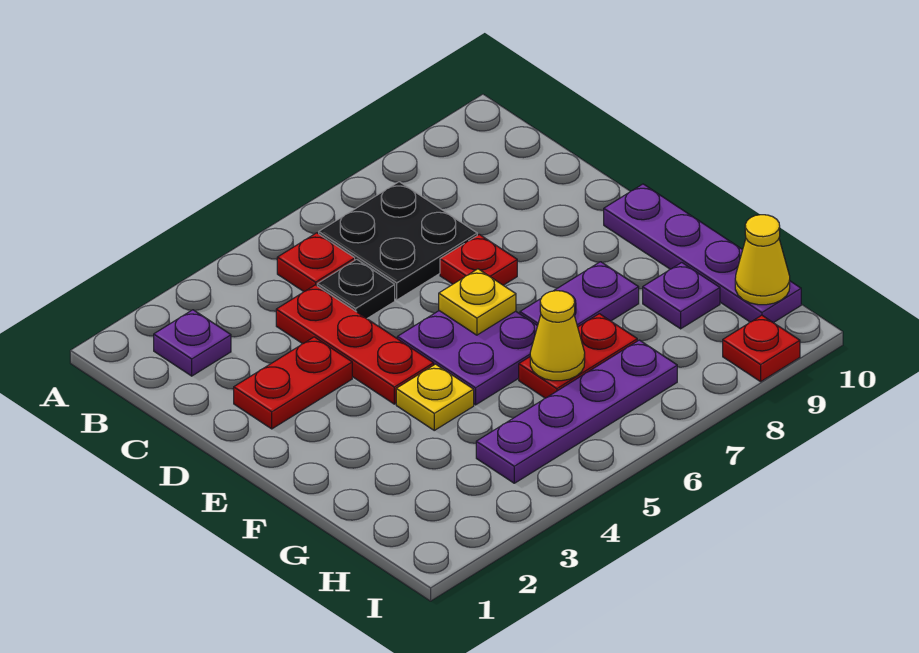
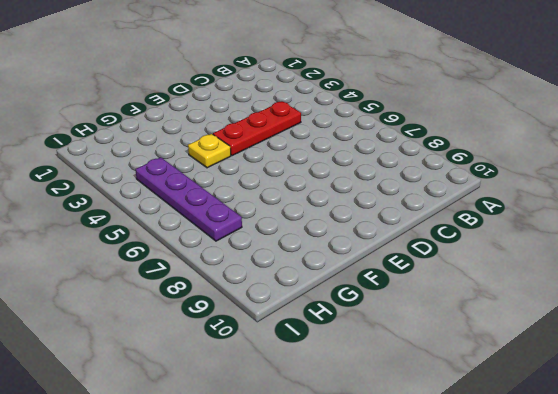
none -> purple 1x1 plate [154,310,231,376]
none -> red 1x1 plate [277,233,355,292]
none -> black 2x2 plate [319,182,477,300]

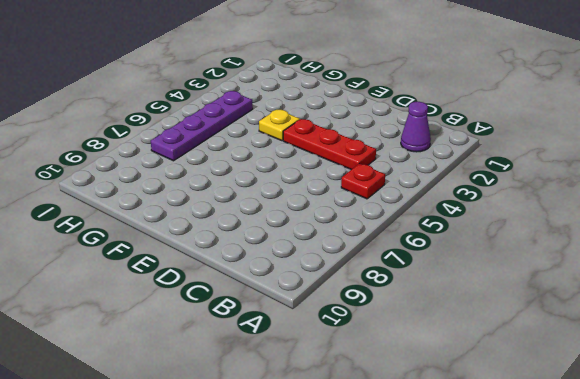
purple 1x1 cone [401,102,431,152] -> purple 1x1 plate [154,310,231,376]
none -> black 2x2 plate [319,182,477,300]
none -> black 1x1 plate [317,259,395,319]
none -> red 1x2 plate [234,337,352,429]

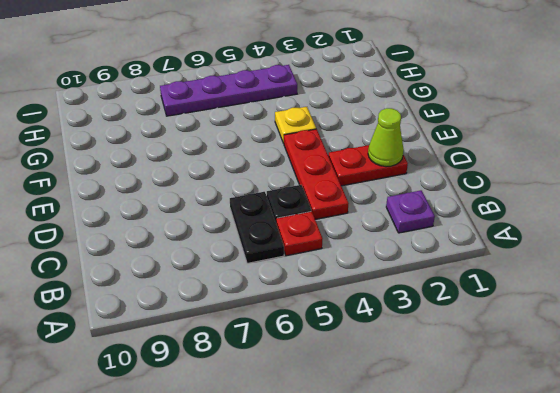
black 1x2 plate [230,192,284,263] -> black 2x2 plate [319,182,477,300]
lime 1x1 cone [368,108,404,167] -> none
none -> red 1x1 plate [440,234,517,285]
none -> purple 2x2 plate [397,311,537,405]
none -> purple 1x4 plate [604,184,801,323]

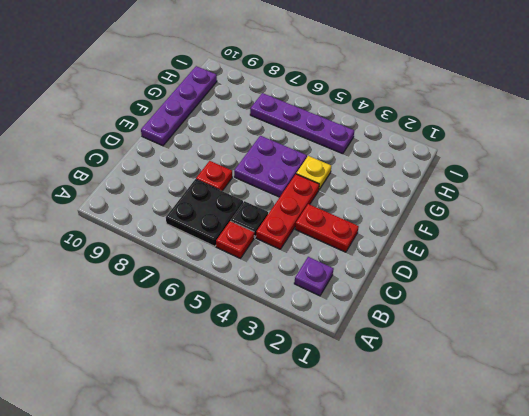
none -> purple 1x2 plate [520,262,639,327]
none -> red 1x2 plate [519,314,637,398]
none -> purple 1x1 plate [643,263,720,329]

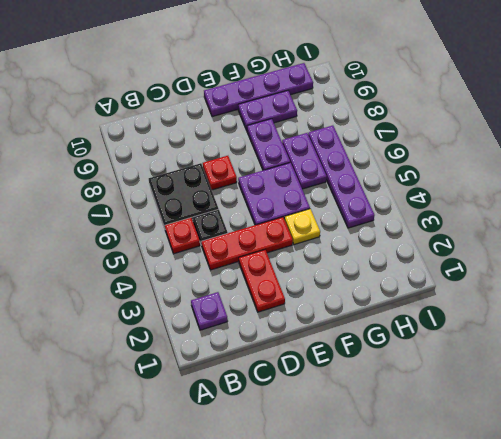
purple 1x2 plate [238,91,297,130] -> purple 1x1 plate [643,263,720,329]
purple 1x2 plate [282,133,327,189] -> red 1x2 plate [519,314,637,398]
none -> red 1x1 plate [723,315,800,382]
none -> yellow 1x1 plate [439,269,516,335]
none -> yellow 1x1 cone [530,291,585,381]

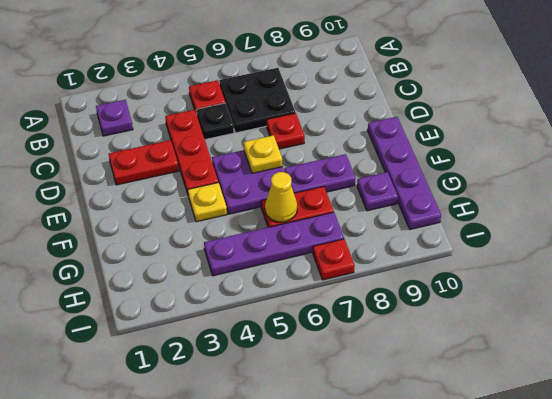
red 1x1 plate [313,239,355,280] -> red 1x1 plate moved to [723,315,800,382]
none -> yellow 1x1 cone [735,215,790,305]

